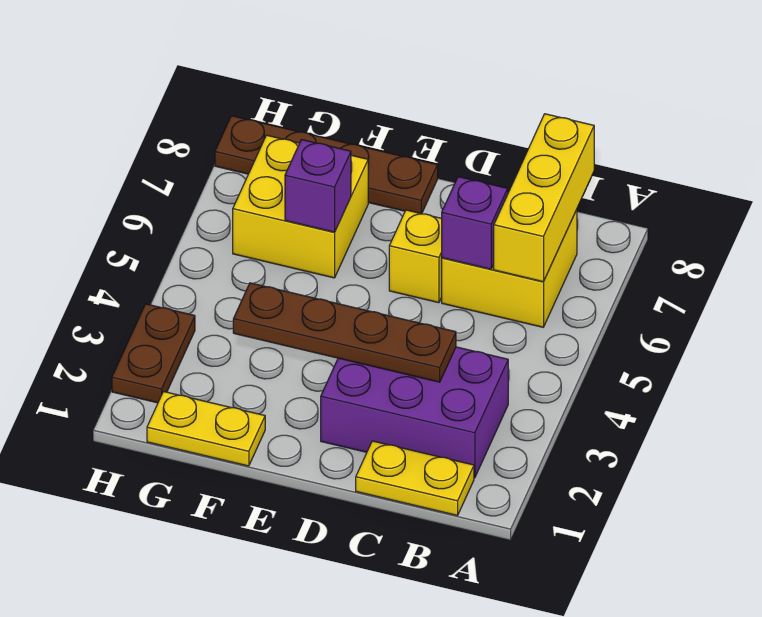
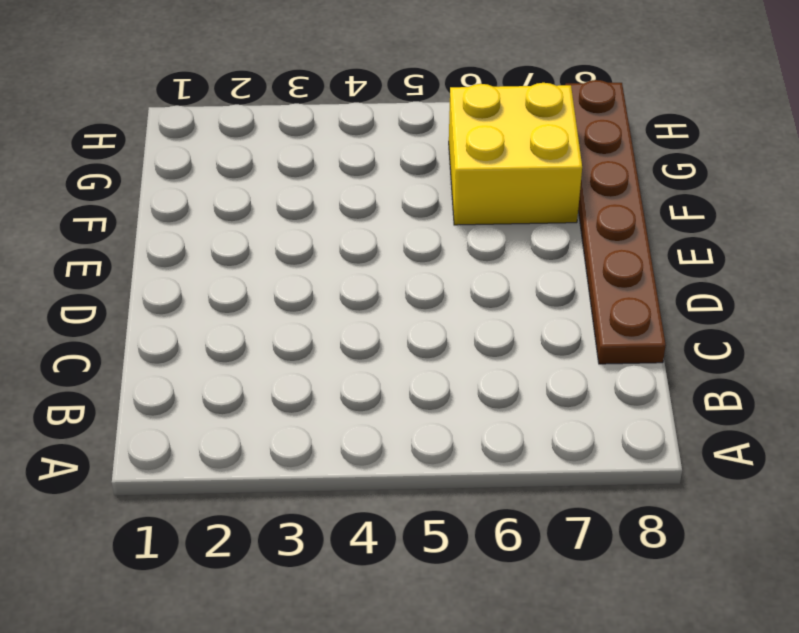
brown 1x6 plate [565,80,666,364] -> brown 1x4 plate [215,116,438,214]
none -> yellow 1x2 plate [356,441,474,516]
none -> purple 2x3 brick [321,347,508,478]
none -> yellow 2x2 brick [442,210,577,327]

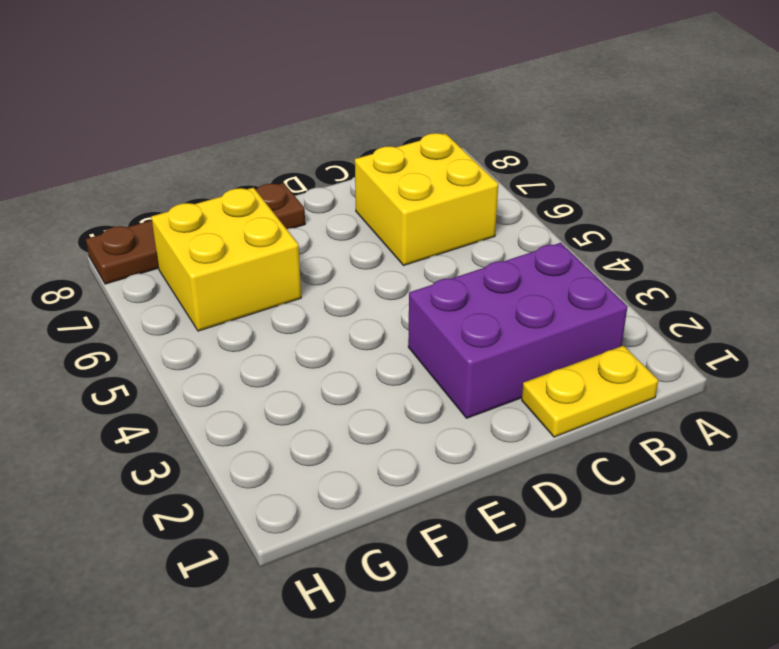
none -> yellow 1x1 brick [389,210,442,303]
none -> yellow 1x2 plate [147,392,265,466]
none -> brown 1x2 plate [112,304,195,403]

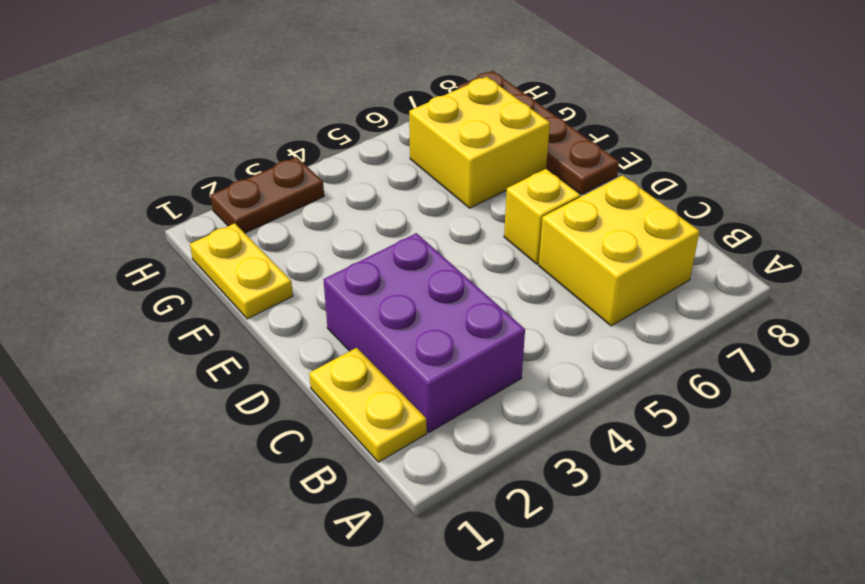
none -> yellow 1x3 brick [494,114,594,282]
none -> brown 1x4 plate [233,283,456,382]
none -> purple 1x1 brick [442,177,508,269]

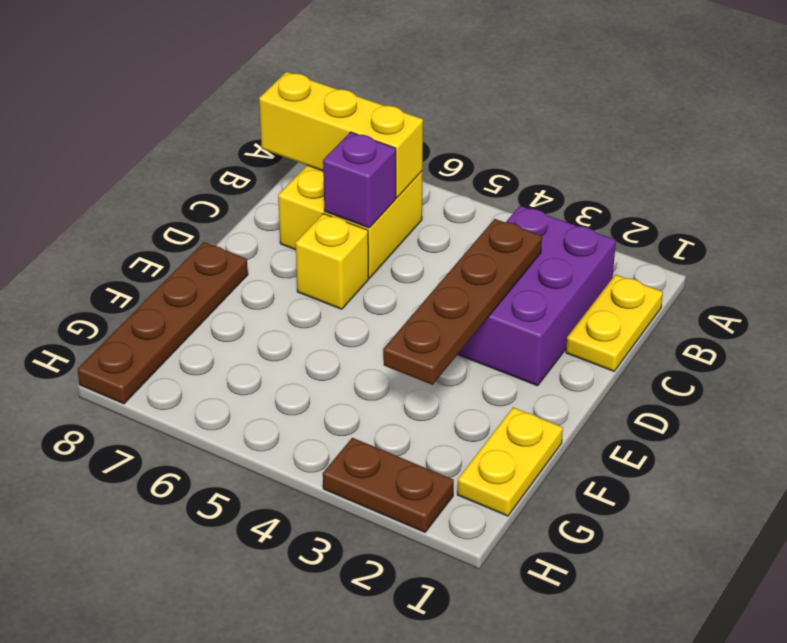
none -> yellow 2x2 brick [233,135,368,278]
none -> purple 1x1 brick [285,140,351,232]

